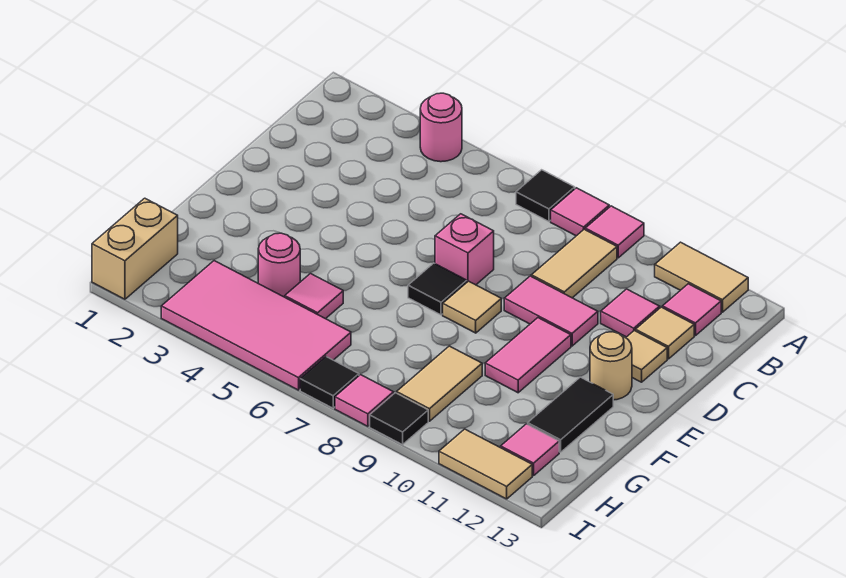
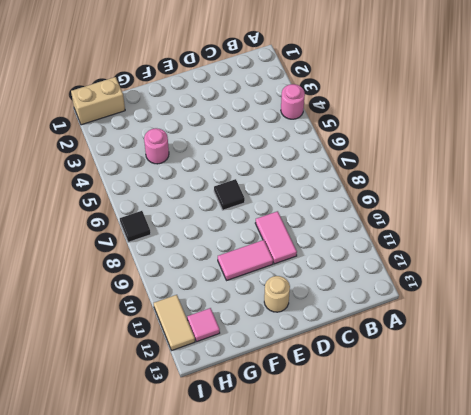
none -> black 1x1 tile [516,170,575,221]
none -> pink 1x1 tile [551,188,609,236]
none -> pink 1x1 tile [585,206,644,258]

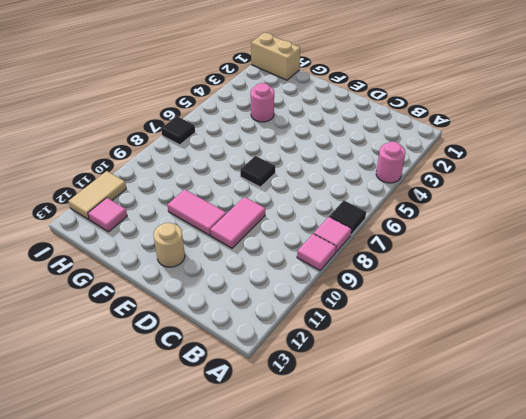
none -> tan 1x2 tile [655,242,748,312]
none -> tan 1x2 tile [531,229,617,298]
none -> pink 1x1 tile [663,284,721,336]

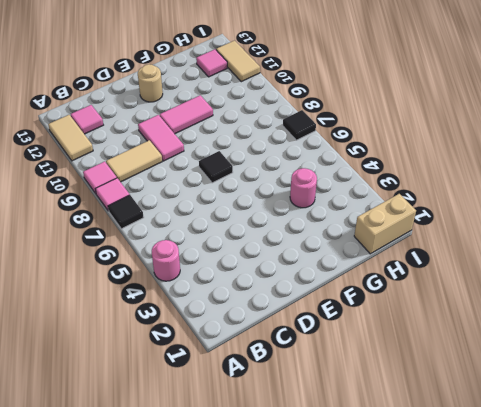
none -> pink 1x1 tile [601,289,660,337]
none -> tan 1x1 tile [636,307,694,359]
none -> pink 1x1 brick [435,214,494,285]

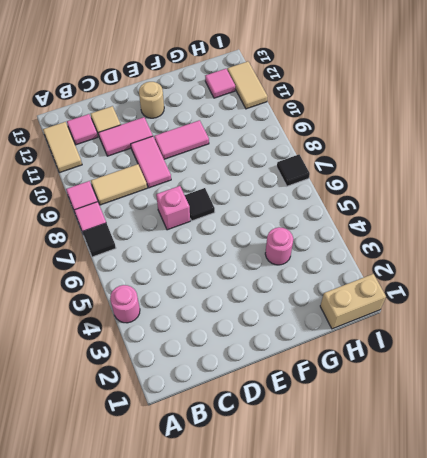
pink 1x2 tile [98,117,153,156] -> pink 1x1 tile [601,289,660,337]
none -> tan 1x1 tile [626,331,667,382]
none -> tan 1x1 tile [443,281,501,333]
none -> black 1x2 tile [528,377,613,452]

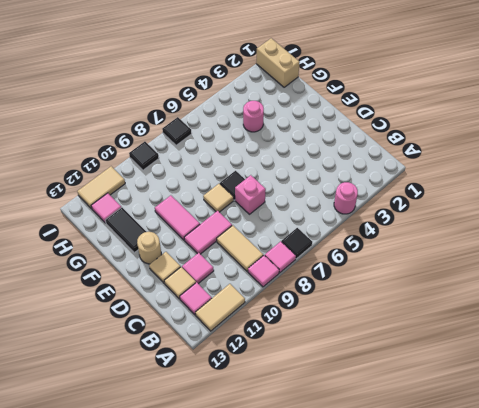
none -> pink 1x1 tile [285,274,343,319]
none -> tan 1x2 tile [397,346,482,421]
none -> pink 2x4 tile [161,261,351,390]

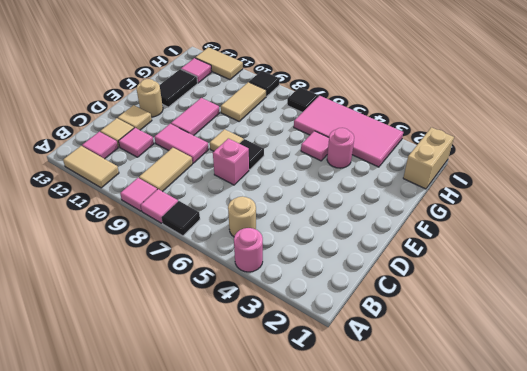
tan 1x1 round brick [228,196,256,237] -> none
none -> pink 1x1 tile [335,375,394,426]

